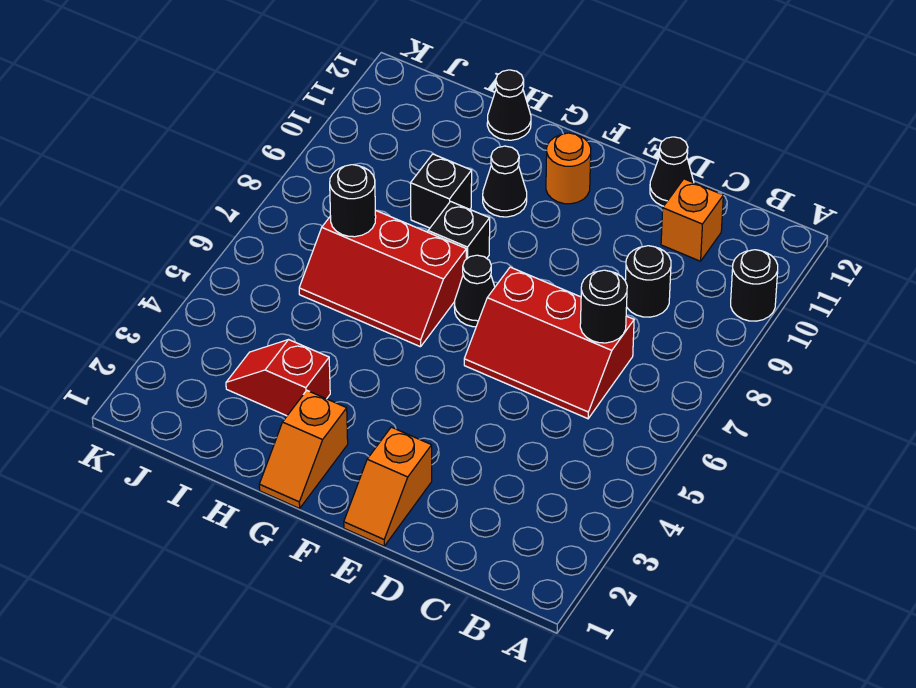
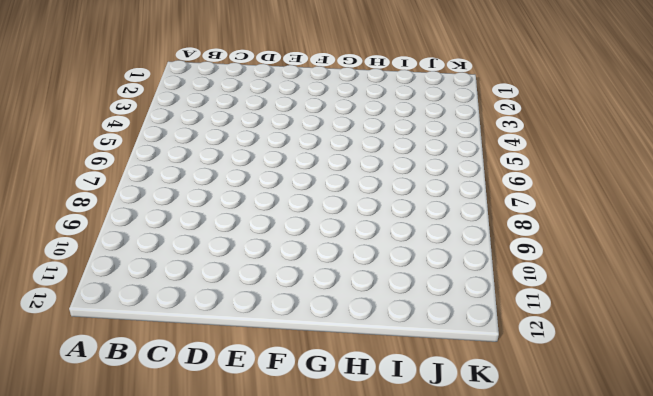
none -> black 1x1 round brick [731,250,778,321]
none -> red 2x3 slope [464,267,634,419]
none -> black 1x1 round brick [625,246,671,317]

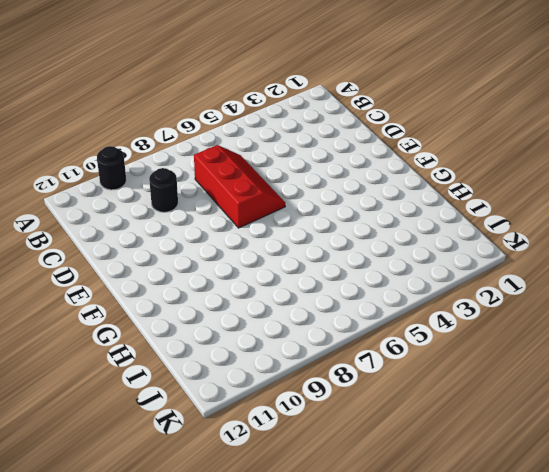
none -> orange 1x1 brick [661,179,723,261]
none -> black 1x1 cone [650,137,694,206]
none -> orange 1x2 slope [344,427,432,546]

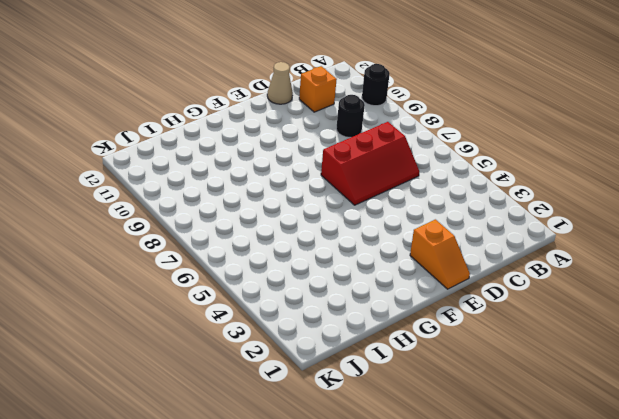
tan 1x1 cone [267,62,293,104] -> black 1x1 cone [650,137,694,206]
none -> black 1x1 cone [454,255,495,327]
none -> orange 1x1 round brick [546,133,591,204]
none -> orange 1x2 slope [259,391,348,509]

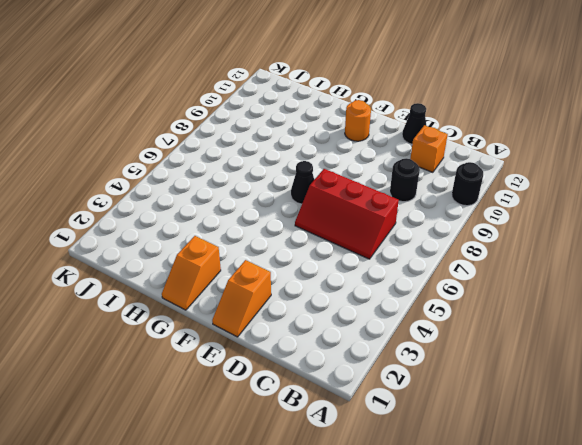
none -> red 2x3 slope [299,210,466,347]
none -> black 1x1 brick [428,202,490,259]
none -> black 1x1 cone [483,146,527,217]

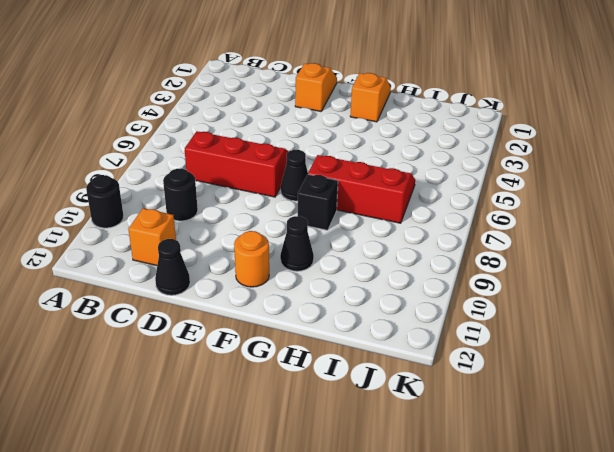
none -> red 1x2 slope [226,340,330,416]
none -> black 1x1 brick [411,154,472,228]
none -> black 1x1 cone [487,70,531,140]

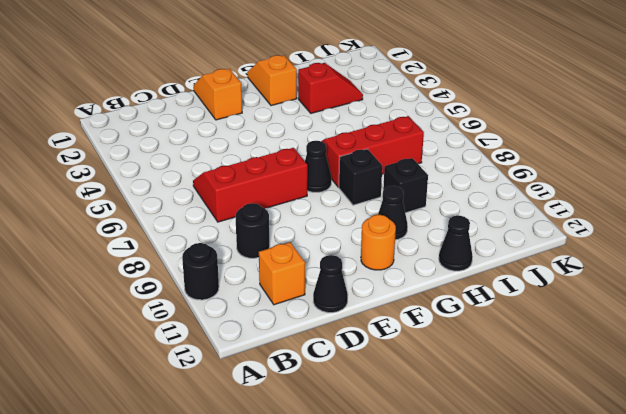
none -> black 1x1 round brick [580,270,627,343]
none -> black 1x1 round brick [330,165,376,237]

